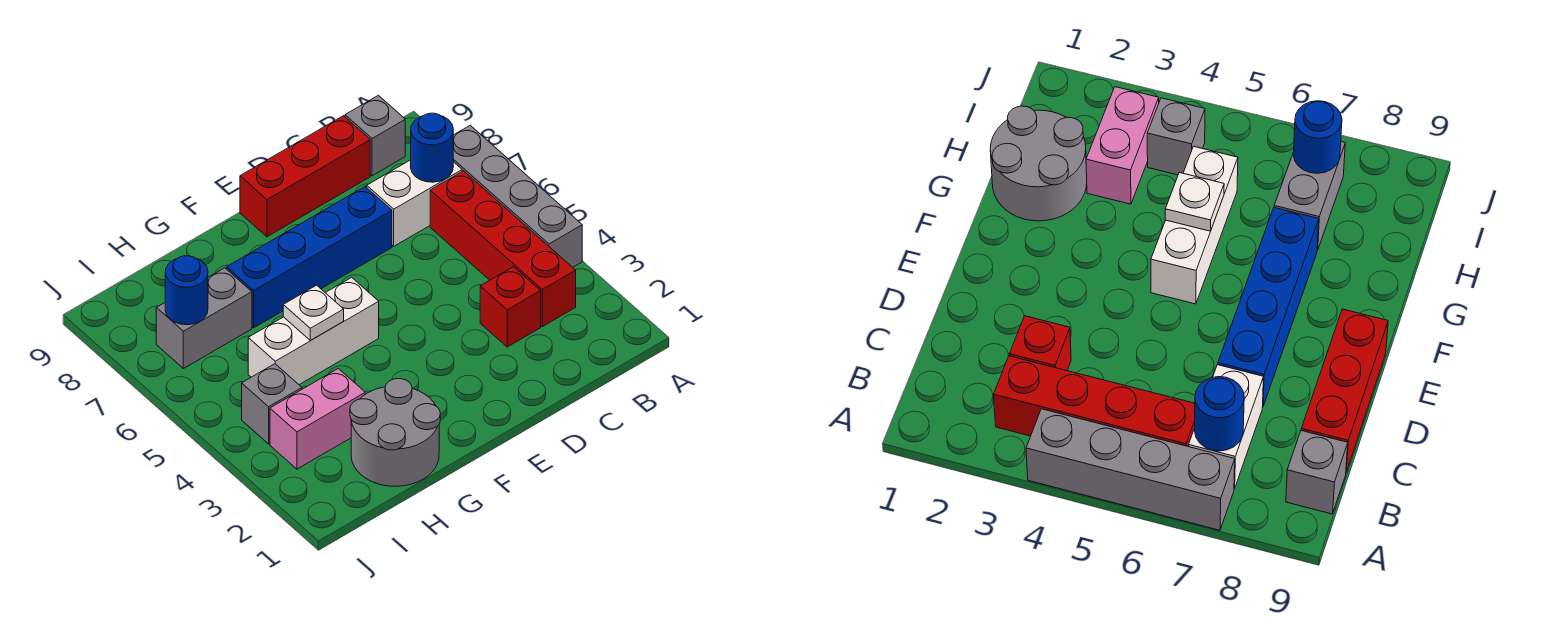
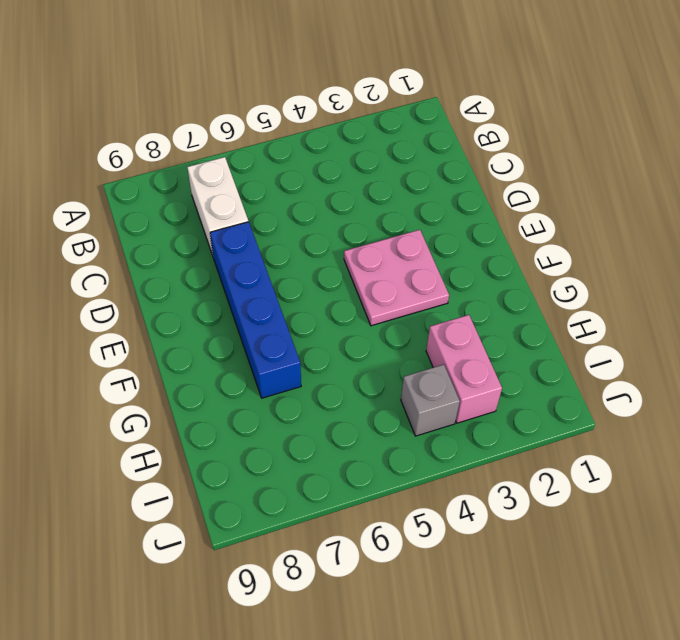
pink 2x2 plate [344,230,449,326] -> none
none -> grey 1x4 brick [453,125,582,267]
none -> red 1x4 brick [430,171,576,327]
none -> grey 1x1 brick [345,95,405,176]

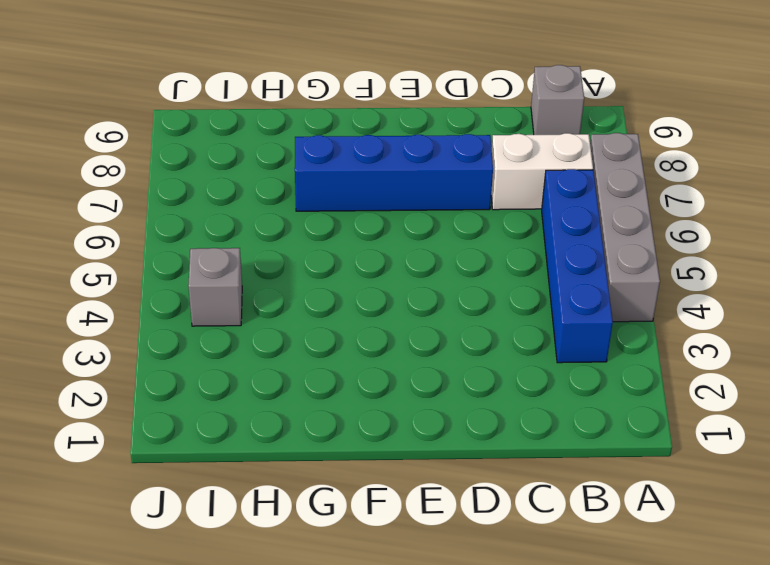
blue 1x4 brick [542,169,613,363] -> red 1x4 brick [430,171,576,327]
none -> red 1x1 brick [480,267,541,347]
none -> red 1x3 brick [240,116,370,237]
none -> white 1x3 brick [248,277,379,385]

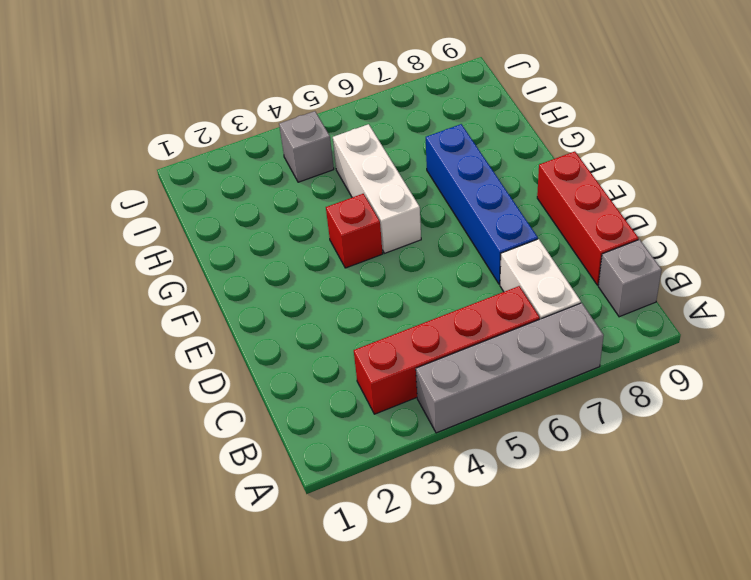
red 1x1 brick [326,194,383,268] -> red 1x1 brick moved to [480,267,541,347]
none -> grey 2x2 round brick [350,379,440,486]
none -> pink 1x2 brick [270,368,365,469]
none -> grey 1x2 brick [156,268,252,369]

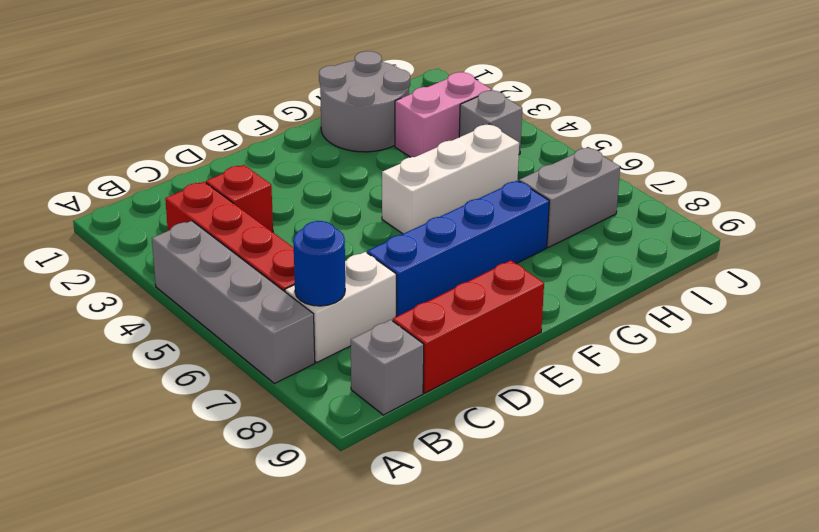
none -> white 1x1 plate [283,285,344,341]
none -> blue 1x1 round brick [165,256,208,325]

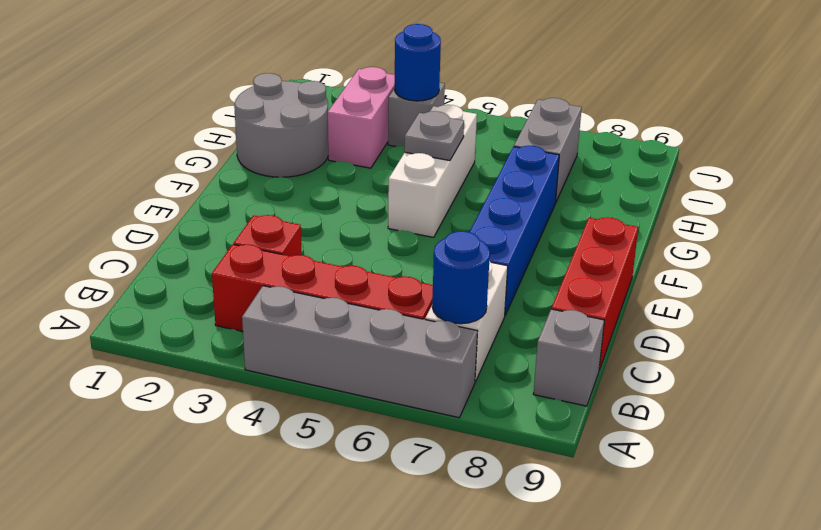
grey 1x1 plate [404,111,464,161] -> white 1x1 plate [283,285,344,341]
blue 1x1 round brick [395,24,441,101] -> blue 1x1 round brick moved to [165,256,208,325]

